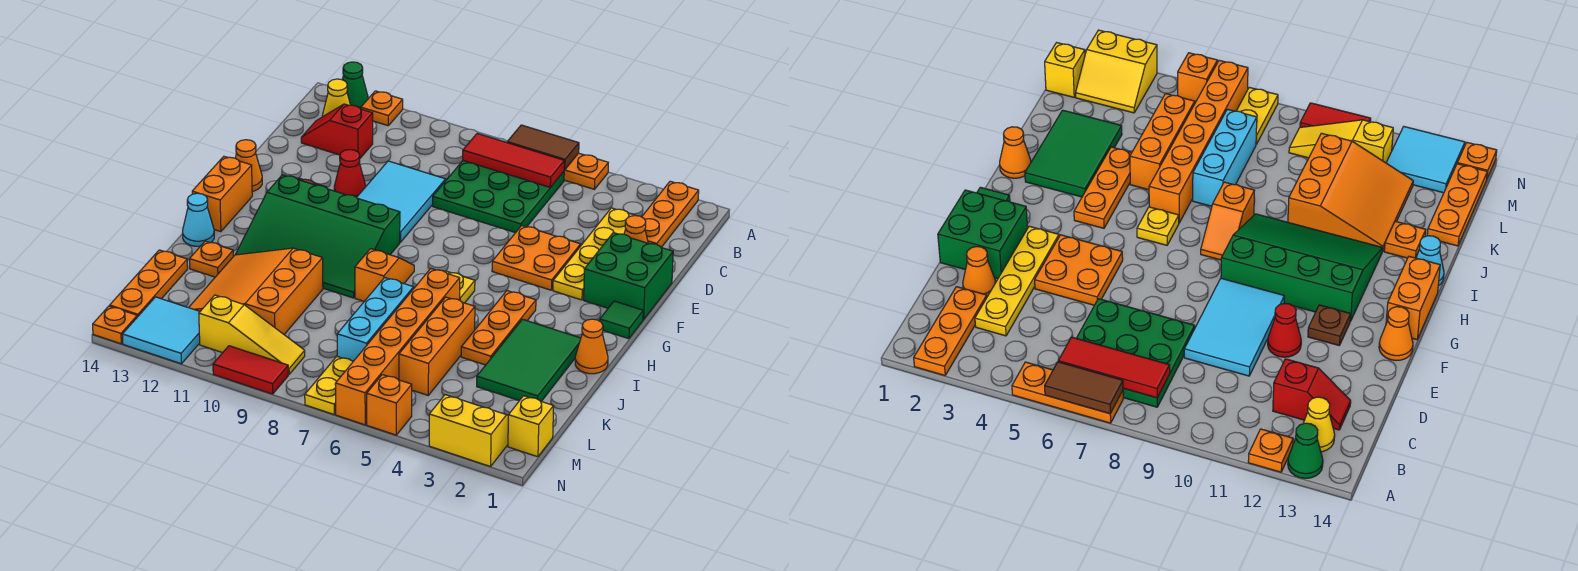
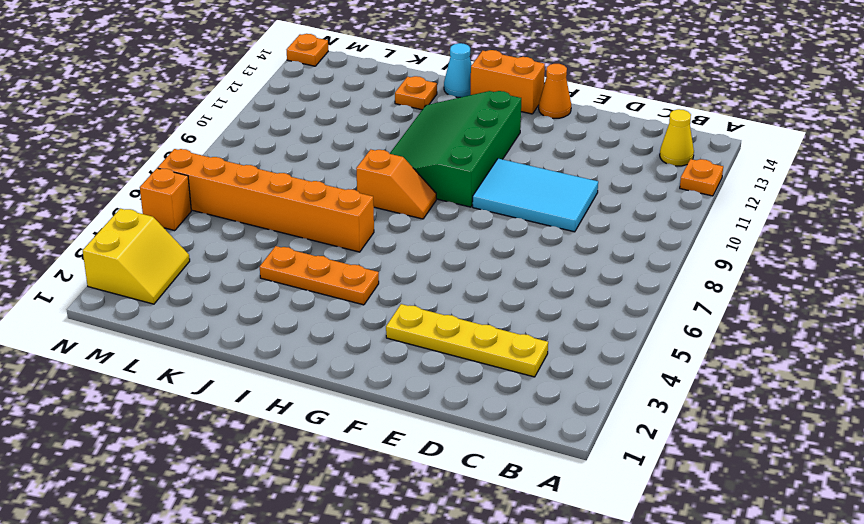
none -> orange 1x3 plate [642,181,699,247]
none -> orange 1x3 plate [564,153,608,189]
none -> green 1x1 cone [342,62,368,109]
none -> green 3x3 plate [433,161,564,233]

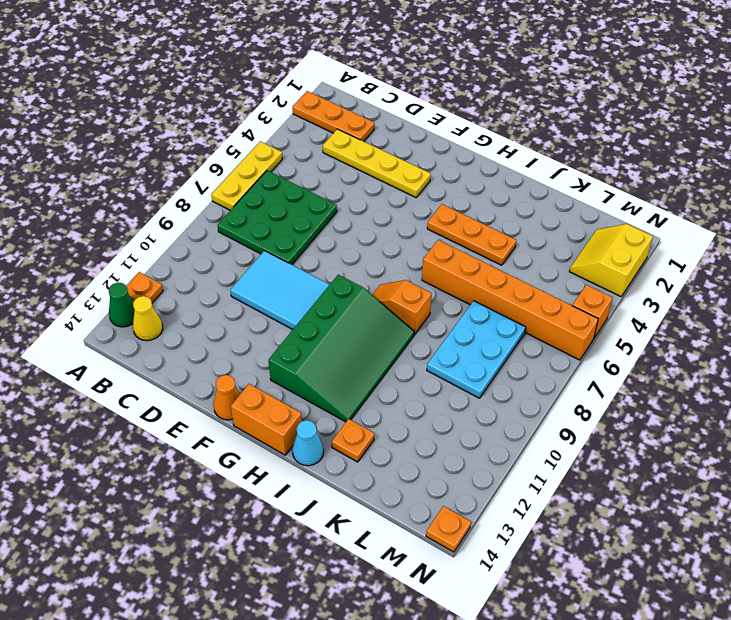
yellow 1x3 plate [211,141,282,210] -> orange 1x3 plate [564,153,608,189]
cyan 2x3 plate [427,301,526,398] -> cyan 1x3 brick [337,278,414,361]
none -> red 1x2 slope [301,104,373,158]
none -> orange 1x1 cone [624,216,648,243]
none -> green 2x2 brick [584,233,673,320]
none -> orange 2x2 plate [492,226,581,290]

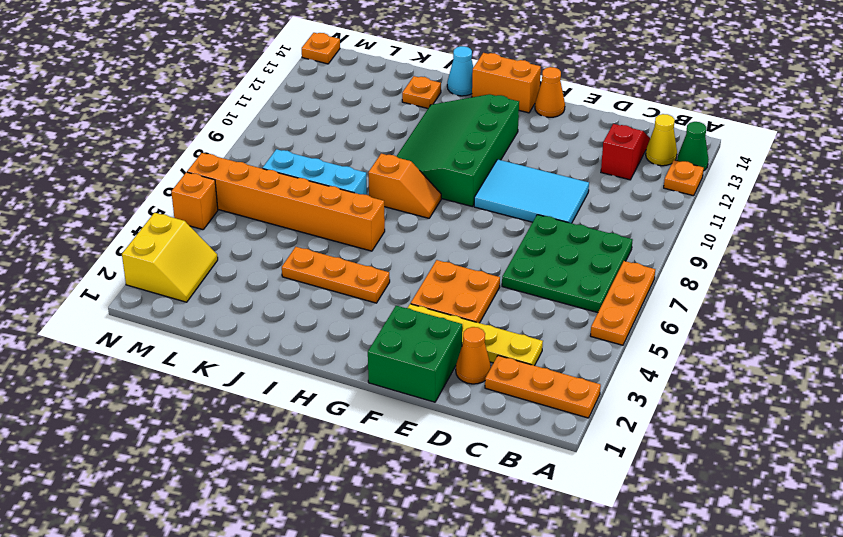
none -> red 1x1 cone [334,149,366,197]
none -> brown 1x1 plate [1308,305,1351,345]
none -> green 1x1 tile [600,301,643,339]
none -> yellow 1x1 plate [446,271,475,303]

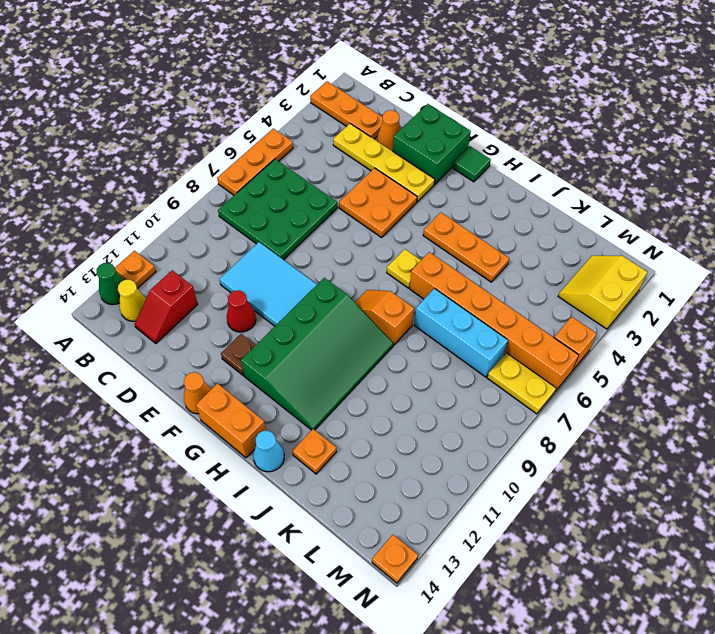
none -> orange 1x1 cone [575,319,608,374]
none -> green 2x3 tile [477,319,581,401]
none -> orange 1x3 brick [399,297,475,395]
none -> orange 3x3 slope [189,248,323,334]

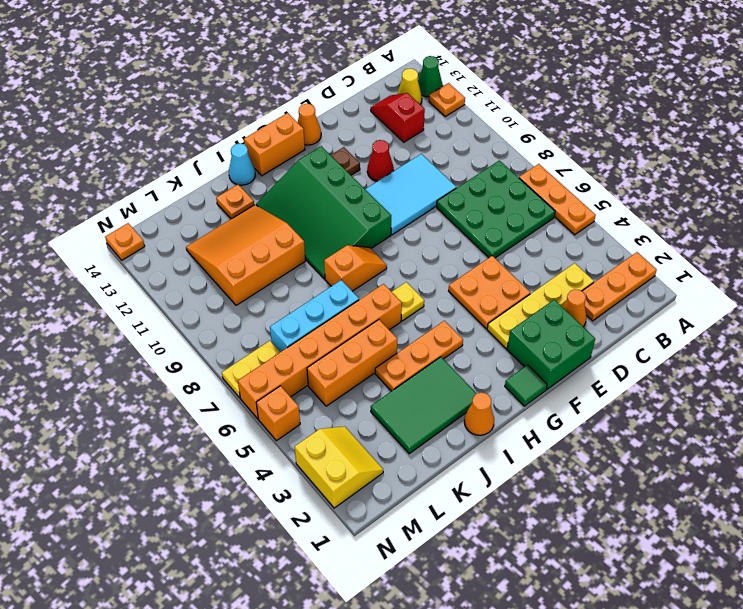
none -> orange 1x3 plate [110,250,188,317]
none -> yellow 1x1 brick [508,396,554,457]
none -> yellow 1x3 slope [199,295,305,374]
none -> cyan 2x2 tile [122,297,200,364]

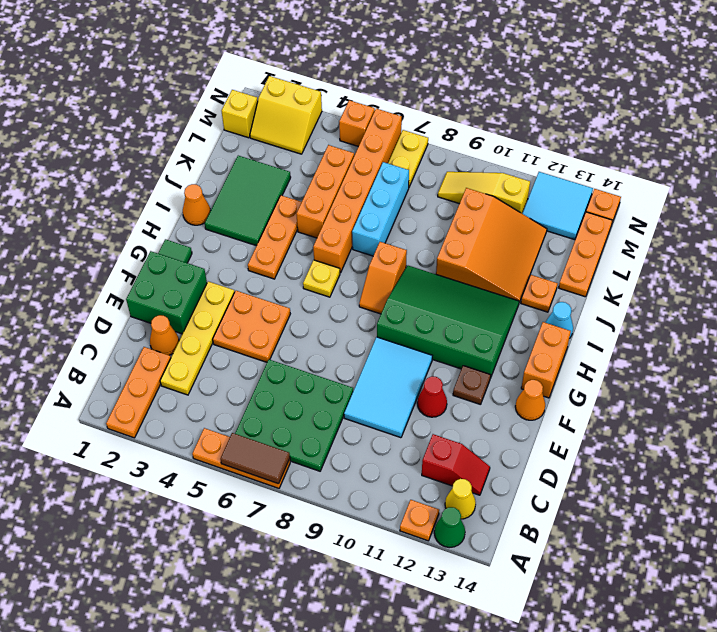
none -> red 1x2 tile [213,346,288,394]
none -> red 1x3 tile [463,134,565,187]

